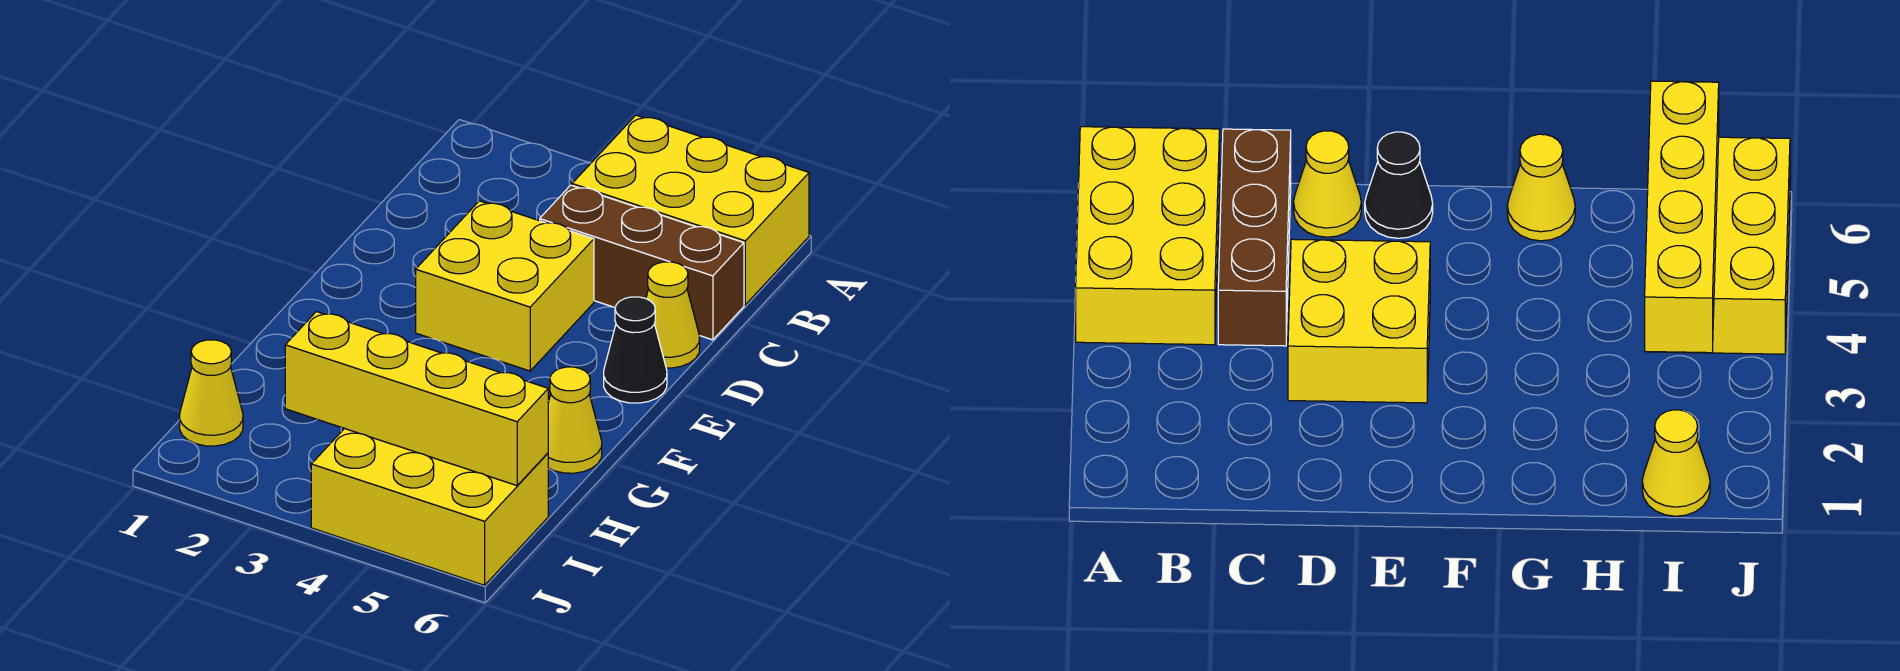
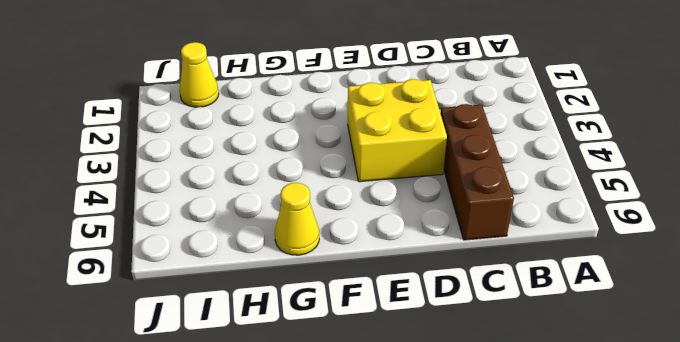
none -> yellow 2x3 brick [572,115,809,305]
none -> yellow 1x1 cone [646,262,700,368]

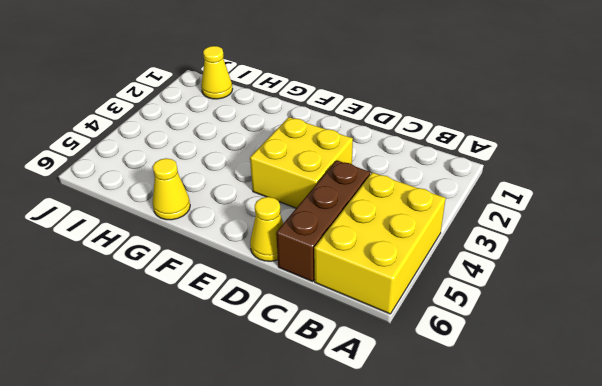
none -> black 1x1 cone [604,297,667,403]
none -> yellow 2x3 brick [311,428,548,585]

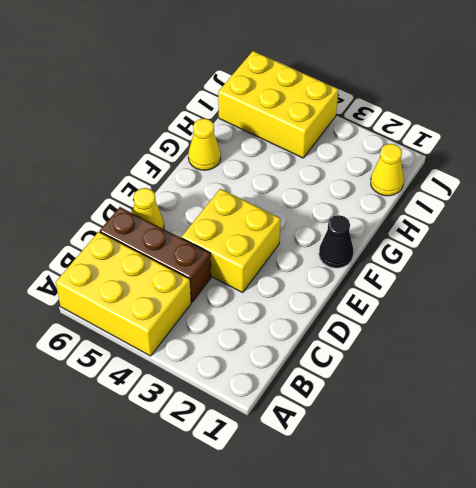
black 1x1 cone [319,215,353,268] -> black 1x1 cone moved to [604,297,667,403]
none -> yellow 1x4 brick [285,312,548,486]

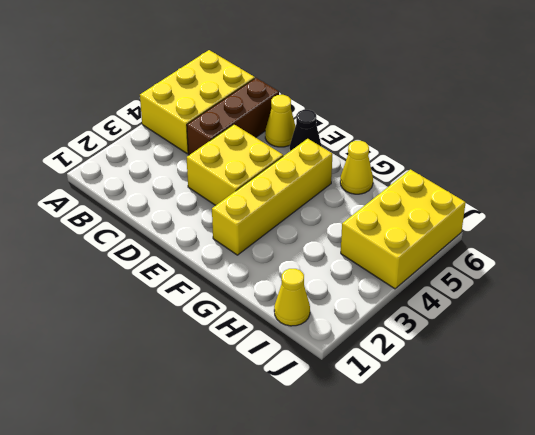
yellow 1x4 brick [212,139,332,255] -> yellow 1x4 brick moved to [285,312,548,486]

